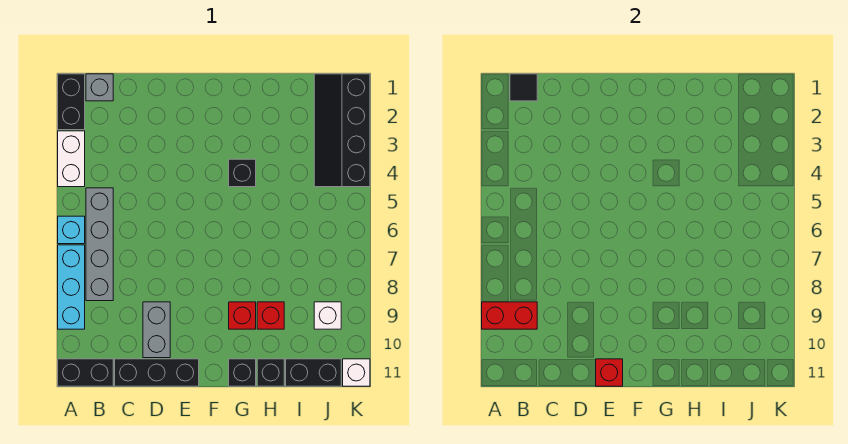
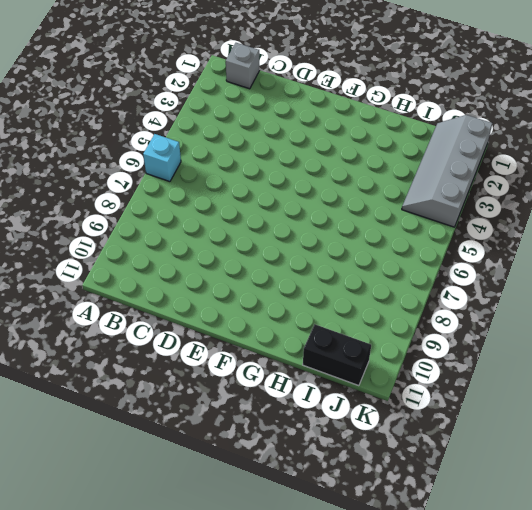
grey 2x4 slope [402,115,493,227] -> black 2x4 slope [314,74,370,187]
none -> black 1x2 brick [58,74,85,130]
none -> white 1x2 brick [58,131,85,187]
none -> cyan 1x3 brick [58,245,85,329]

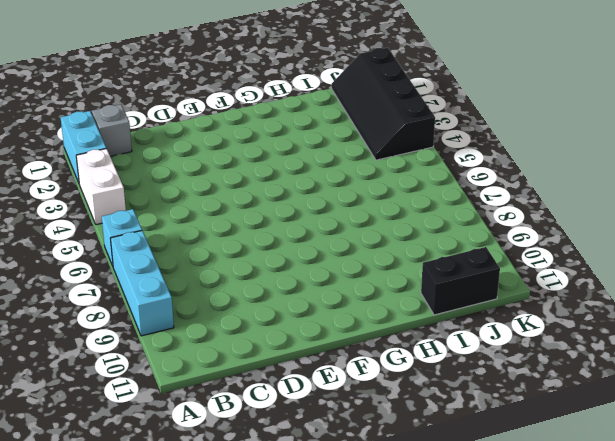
cyan 1x2 brick [60,111,106,183] -> black 1x2 brick [58,74,85,130]
none -> black 1x2 brick [58,359,113,386]
none -> grey 1x4 brick [86,188,113,301]
none -> black 1x3 brick [115,359,199,386]

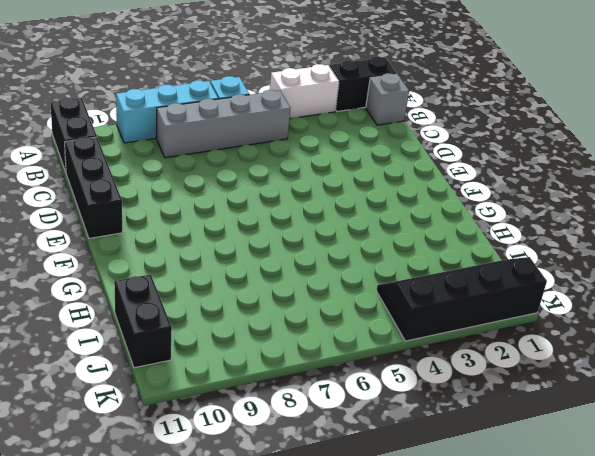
none -> grey 1x2 brick [143,302,170,358]
none -> black 1x1 brick [229,159,256,187]
none -> red 1x1 brick [229,302,256,329]

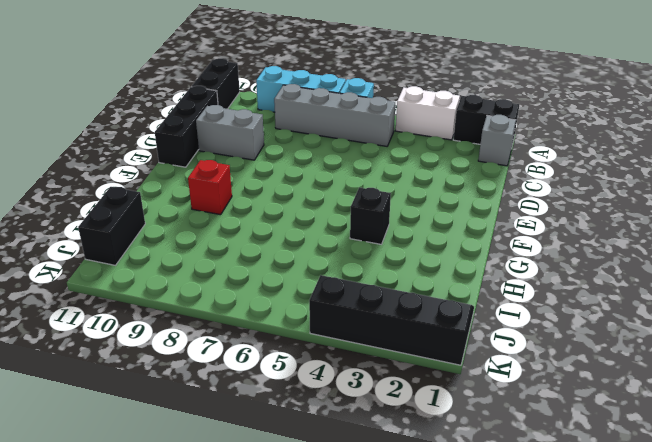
none -> black 1x1 brick [229,359,256,386]
none -> red 1x1 brick [257,302,284,329]
none -> black 1x1 brick [257,359,284,386]

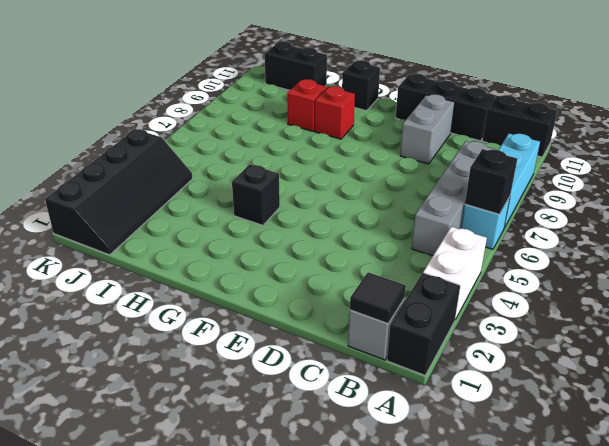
black 1x1 brick [465,149,517,214] -> black 1x1 brick moved to [257,359,284,386]
none -> white 1x1 brick [314,302,341,329]
none -> white 1x1 brick [343,359,370,386]
none -> red 1x2 brick [482,302,537,329]

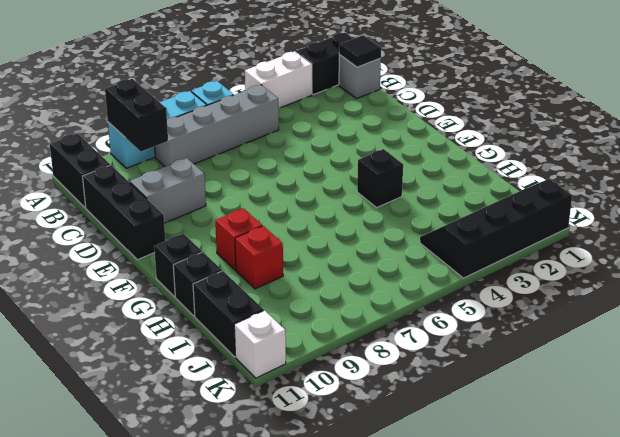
black 1x2 brick [105,79,168,152] -> red 1x2 brick [482,302,537,329]
none -> white 1x1 brick [314,302,341,329]
none -> red 1x1 brick [596,359,623,386]

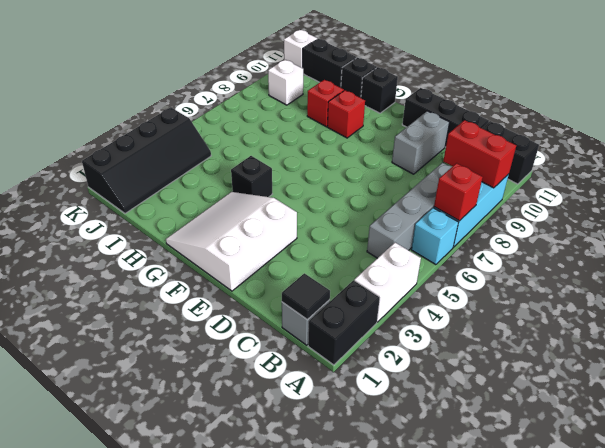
red 1x1 brick [434,163,483,221] -> red 1x1 brick moved to [596,359,623,386]
white 3x3 slope [166,192,297,291] -> none

